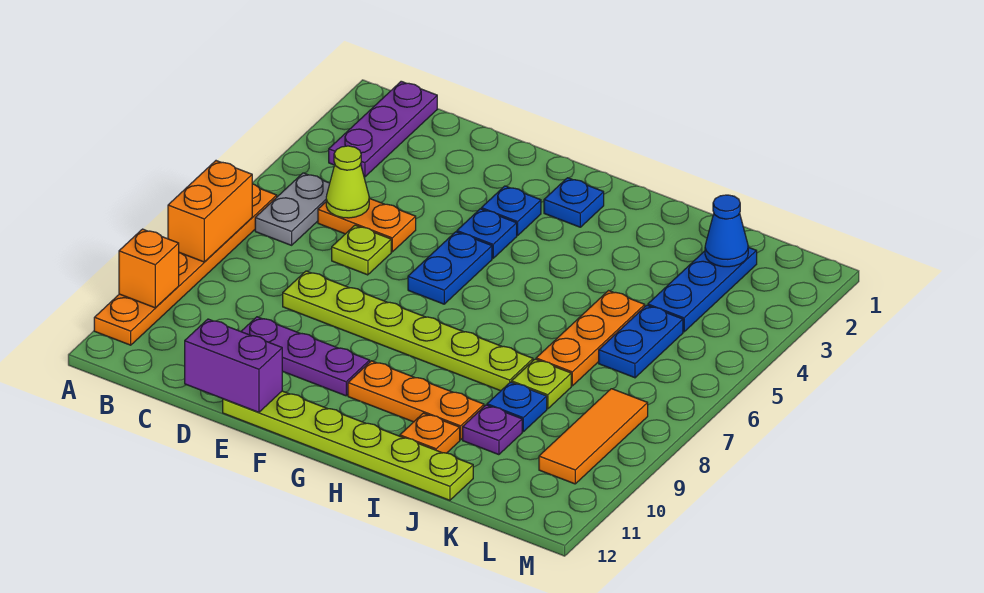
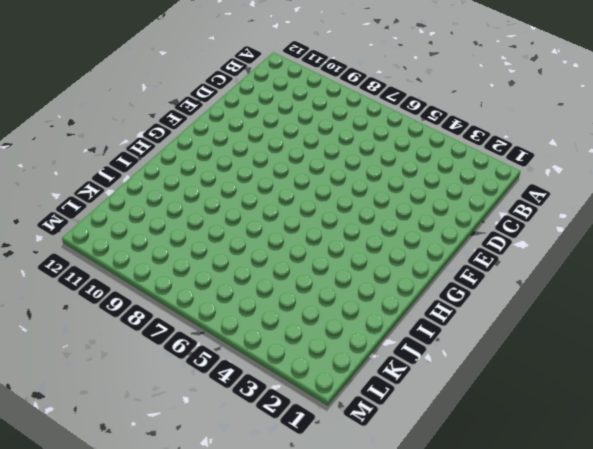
none -> orange 1x6 plate [94,184,277,345]
none -> purple 1x3 plate [329,81,437,177]
none -> grey 1x2 plate [255,173,330,245]

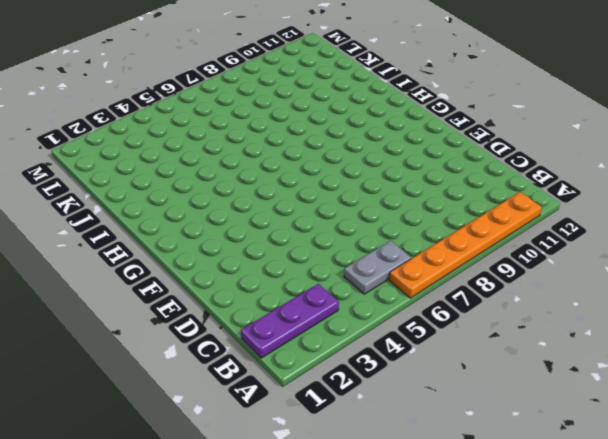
none -> orange 1x2 plate [318,198,416,252]
none -> lime 1x1 plate [332,225,391,275]
none -> lime 1x6 plate [283,271,533,391]

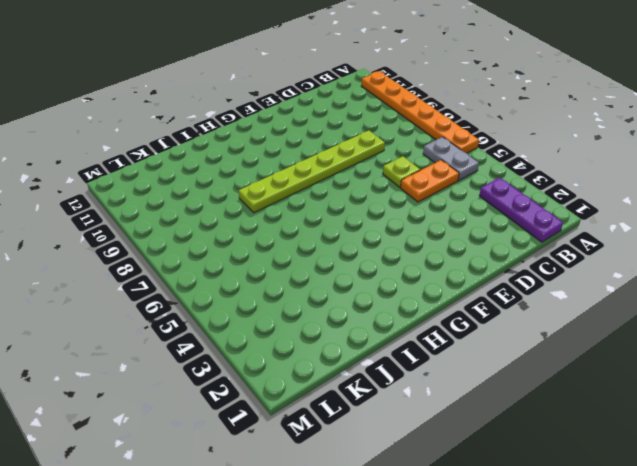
none -> purple 1x3 plate [241,317,370,396]
none -> lime 1x6 plate [223,391,473,500]
none -> blue 1x1 plate [481,186,541,235]

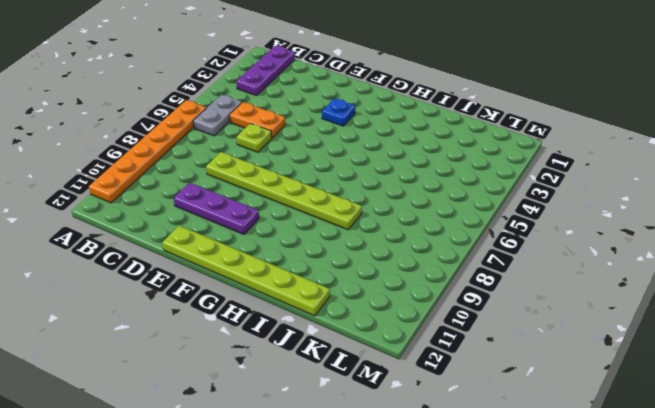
none -> blue 1x1 plate [457,209,517,258]
none -> blue 1x2 plate [408,232,492,304]
none -> blue 1x1 plate [544,178,604,227]

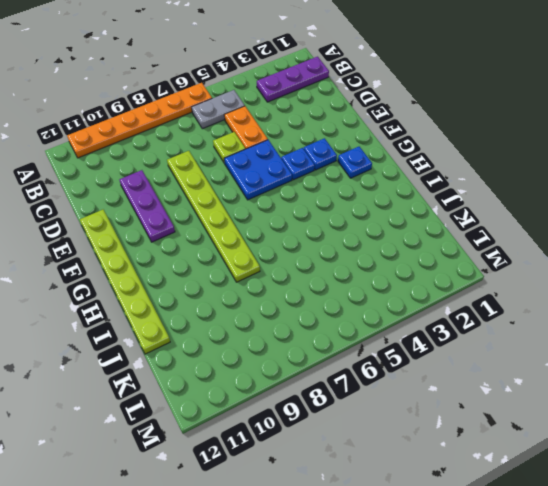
blue 2x2 plate [224,140,292,200] -> blue 1x2 plate [408,232,492,304]
none -> orange 1x3 plate [348,361,484,440]
none -> orange 1x1 plate [400,413,460,453]
none -> orange 1x3 plate [536,291,645,386]

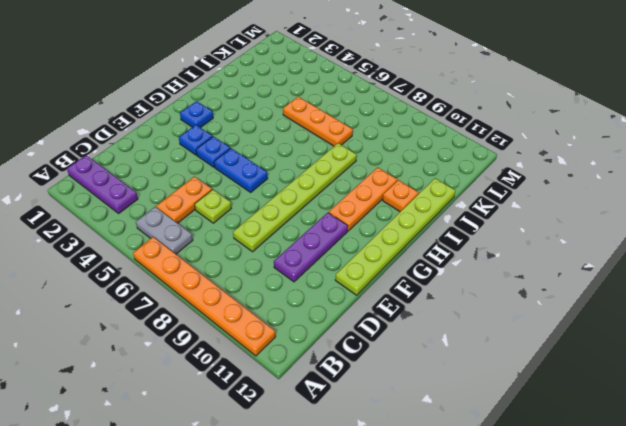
none -> lime 1x1 plate [512,359,571,409]
none -> blue 1x1 plate [487,382,547,432]
none -> purple 1x1 plate [463,405,522,455]

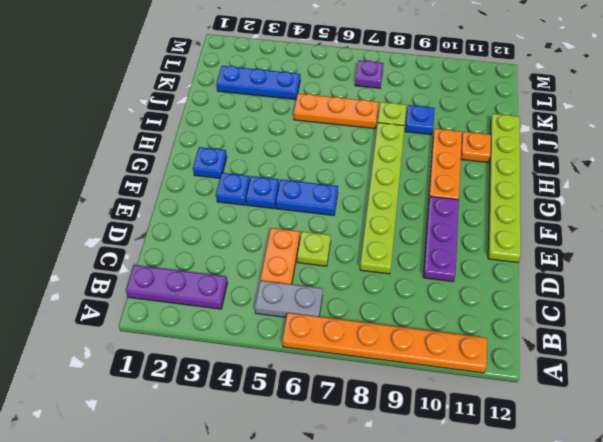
purple 1x1 plate [355,60,384,88] -> purple 1x1 plate moved to [463,405,522,455]
none -> blue 1x2 plate [599,305,683,378]
none -> orange 1x3 tile [539,389,648,484]
none -> orange 1x2 brick [168,161,252,262]

